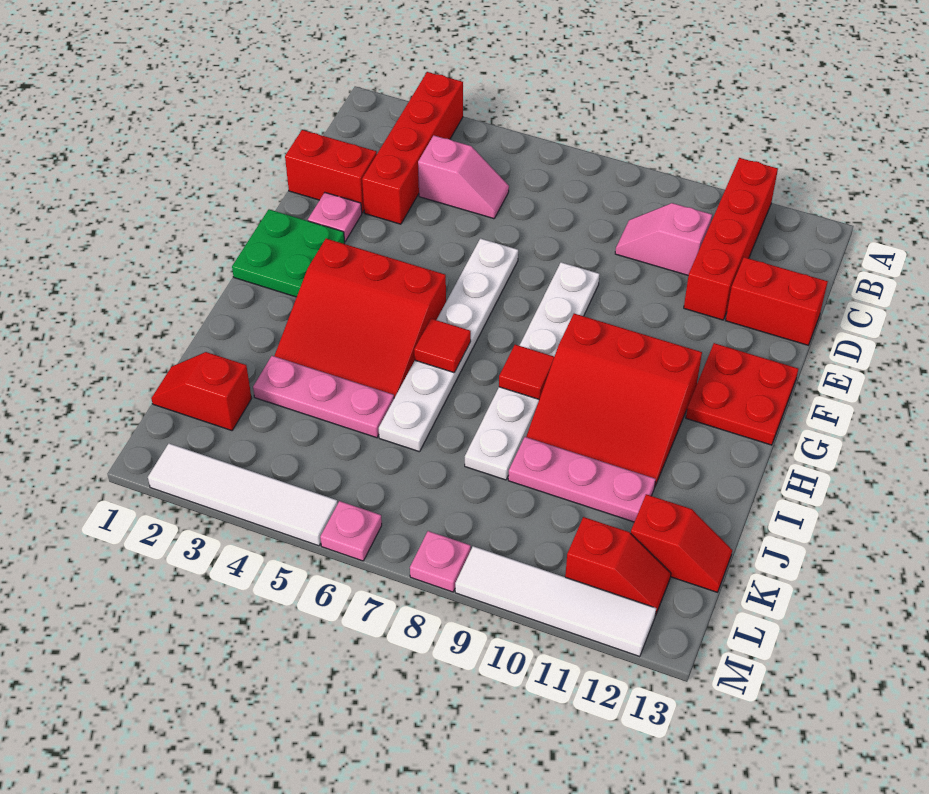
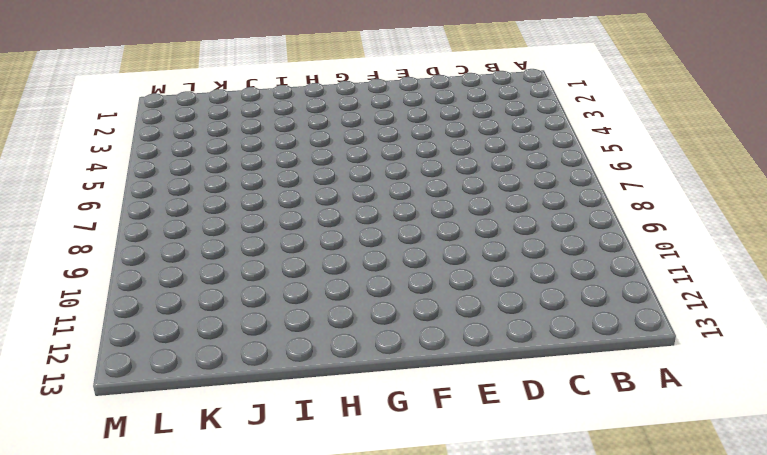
none -> red 1x4 brick [362,72,463,224]
none -> red 1x4 brick [684,158,778,320]
none -> pink 1x2 slope [418,136,509,219]

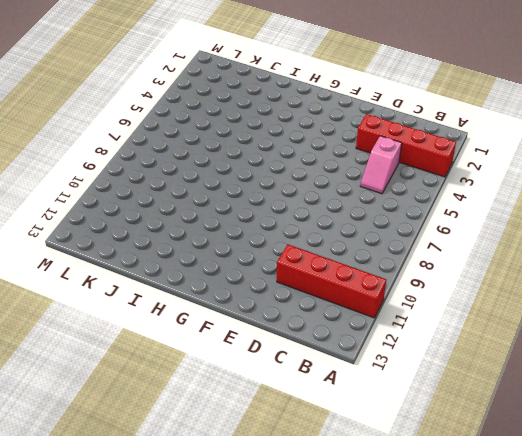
none -> pink 1x2 slope [615,203,712,275]
none -> red 1x2 brick [285,130,377,213]
none -> red 1x2 brick [726,257,828,345]

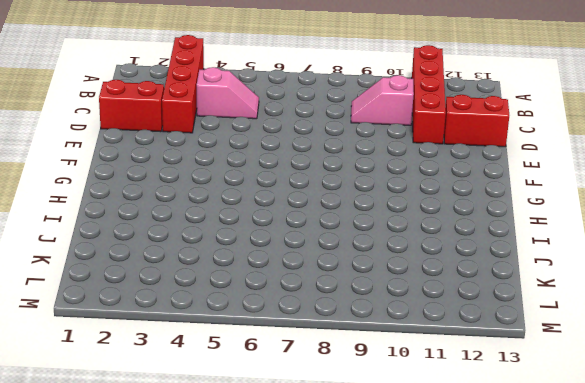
none -> pink 1x1 plate [308,193,362,241]
none -> white 1x6 plate [379,239,518,452]
none -> white 1x6 plate [465,262,599,480]

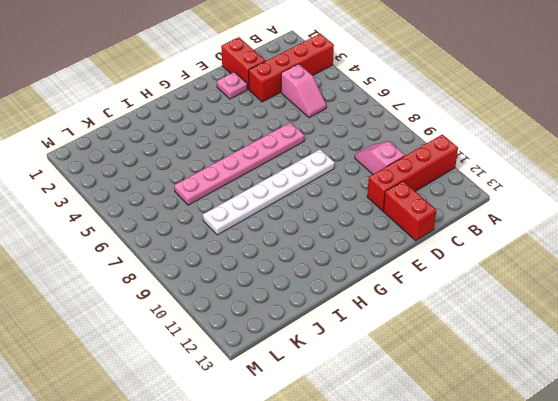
pink 1x6 plate [174,123,304,205] -> white 1x6 plate [379,239,518,452]
none -> green 2x2 plate [232,209,345,297]
none -> red 2x2 plate [686,343,798,445]
none -> red 3x3 slope [275,239,446,398]

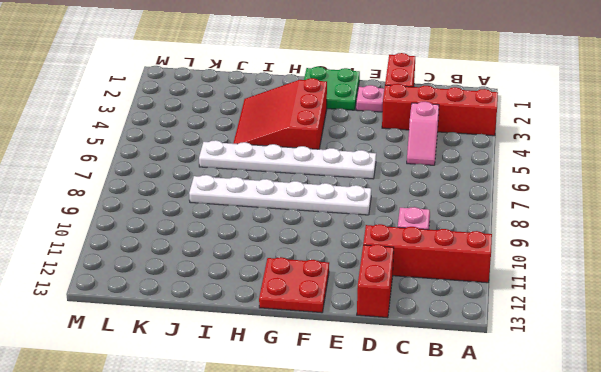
none -> red 3x3 slope [526,314,702,486]
none -> pink 1x3 plate [253,356,394,438]
none -> pink 1x3 plate [508,437,656,522]

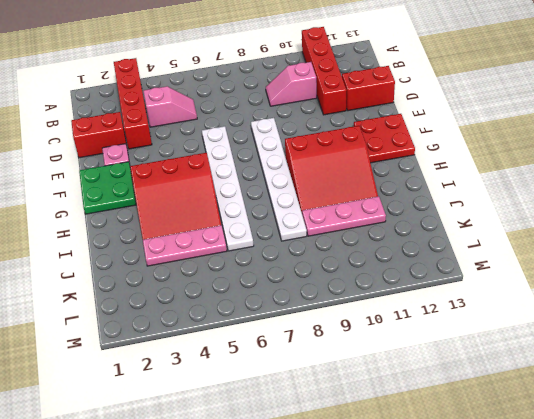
none -> red 1x2 slope [151,352,252,431]
none -> red 1x2 slope [631,494,732,592]
none -> red 1x2 slope [565,517,671,616]

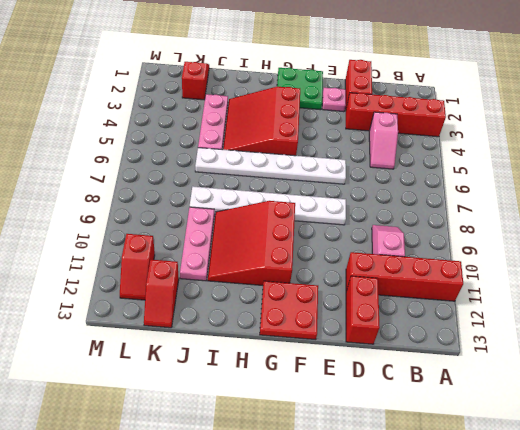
none -> white 1x4 tile [148,444,338,546]
none -> pink 1x1 plate [320,501,382,561]
none -> pink 1x1 plate [410,531,471,592]

